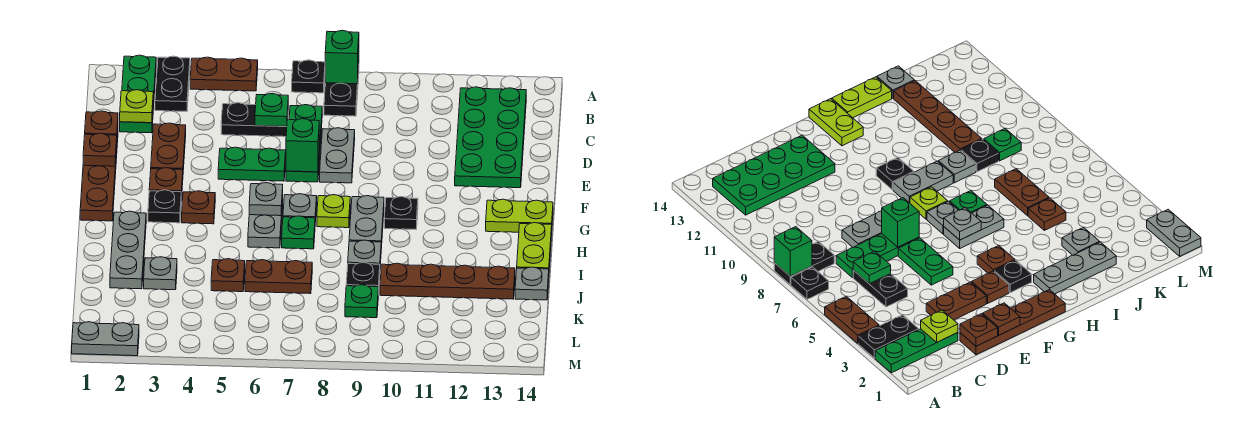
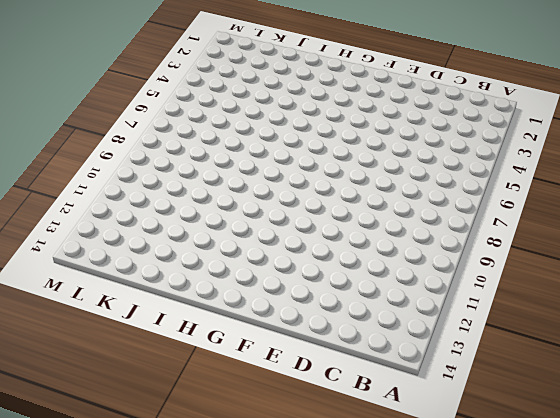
none -> green 1x3 plate [120,55,156,133]
none -> black 1x2 plate [155,56,190,111]
none -> brown 1x2 plate [190,57,258,91]
none -> black 1x1 plate [292,60,325,93]

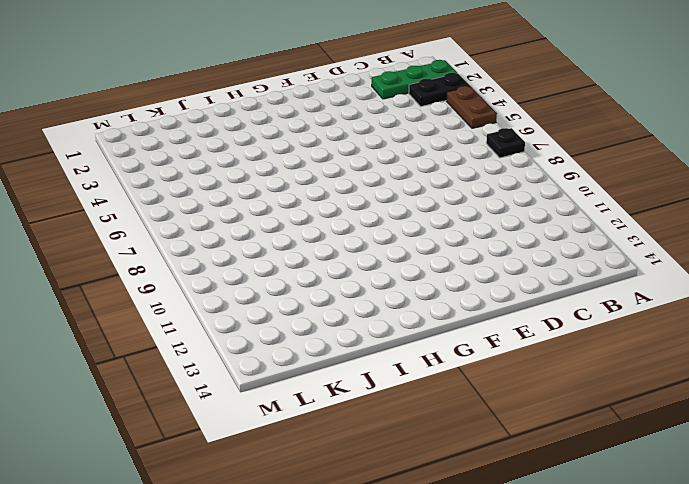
none -> black 1x2 plate [324,69,359,116]
none -> green 2x4 plate [455,87,526,188]
none -> black 1x2 plate [221,103,287,137]
none -> green 1x3 plate [286,105,322,182]

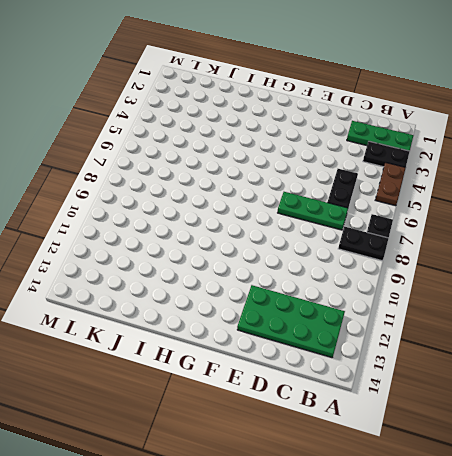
none -> brown 1x4 plate [80,133,118,221]
none -> brown 1x2 plate [151,123,186,170]
none -> grey 1x2 plate [320,128,355,183]
none -> green 1x2 plate [218,147,286,181]

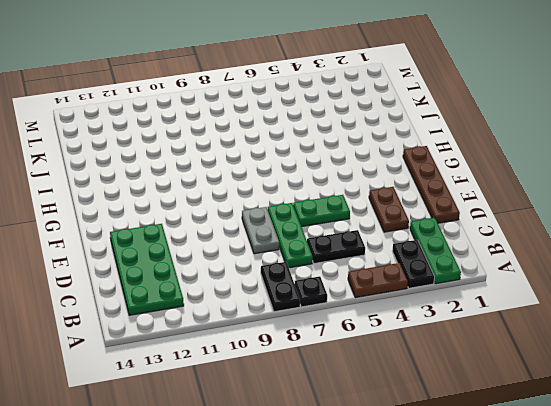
none -> brown 1x1 plate [149,168,183,200]
none -> black 1x1 plate [148,190,181,223]
none -> brown 1x1 plate [182,191,215,224]
none -> grey 1x2 plate [248,199,283,248]

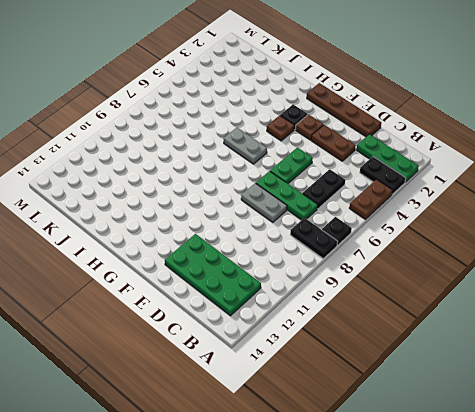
none -> grey 1x1 plate [283,194,317,222]
none -> lime 1x1 plate [317,195,350,228]
none -> grey 1x2 plate [349,196,384,248]
none -> black 1x1 plate [384,197,418,229]

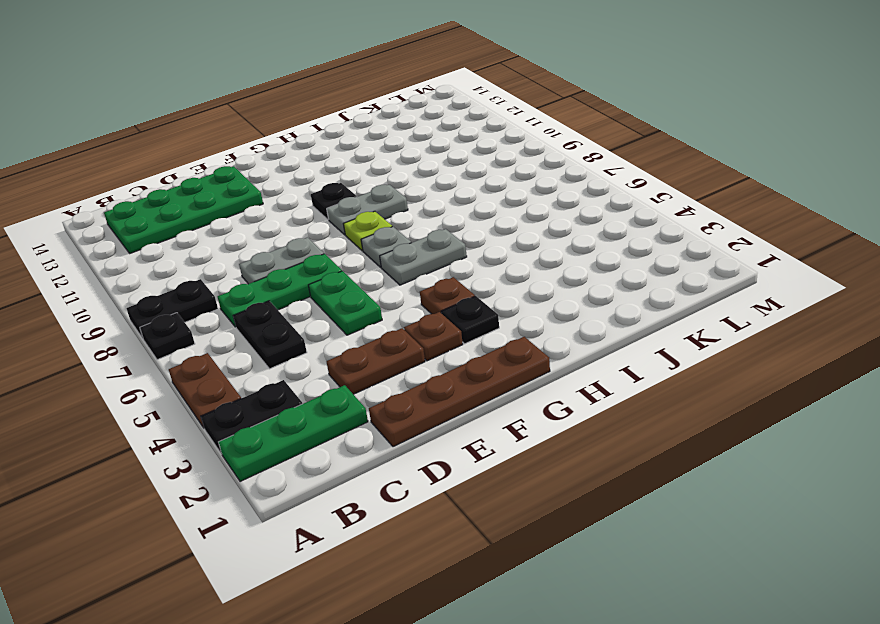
none -> lime 1x2 plate [486,199,553,232]
none -> grey 1x3 plate [110,211,146,289]
none -> green 1x1 plate [282,216,315,249]
none -> lime 1x2 plate [517,223,552,269]

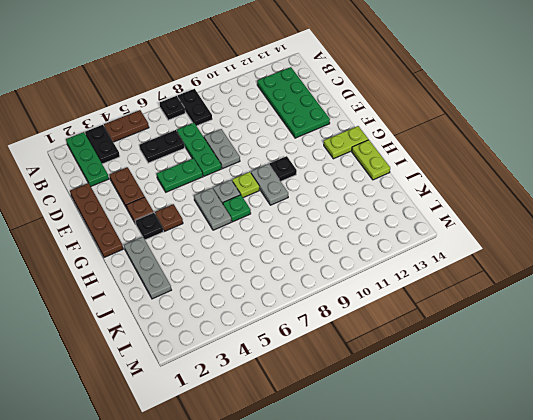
none -> grey 1x1 plate [348,240,381,264]
none -> grey 1x1 plate [144,257,177,290]
none -> brown 1x1 plate [211,259,245,292]
none -> brown 1x2 plate [245,260,312,294]

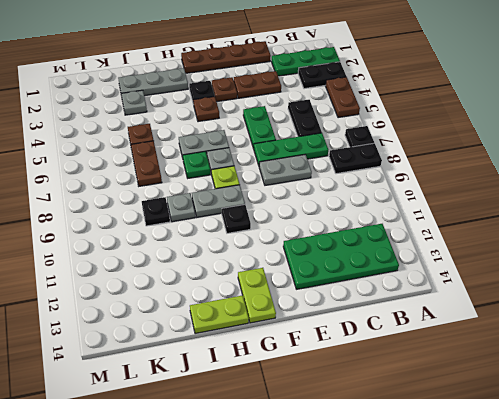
none -> brown 1x4 plate [380,263,515,299]
none -> grey 1x1 plate [515,267,549,300]
none -> green 1x1 plate [345,285,378,318]
none -> grey 1x2 plate [72,322,139,356]

